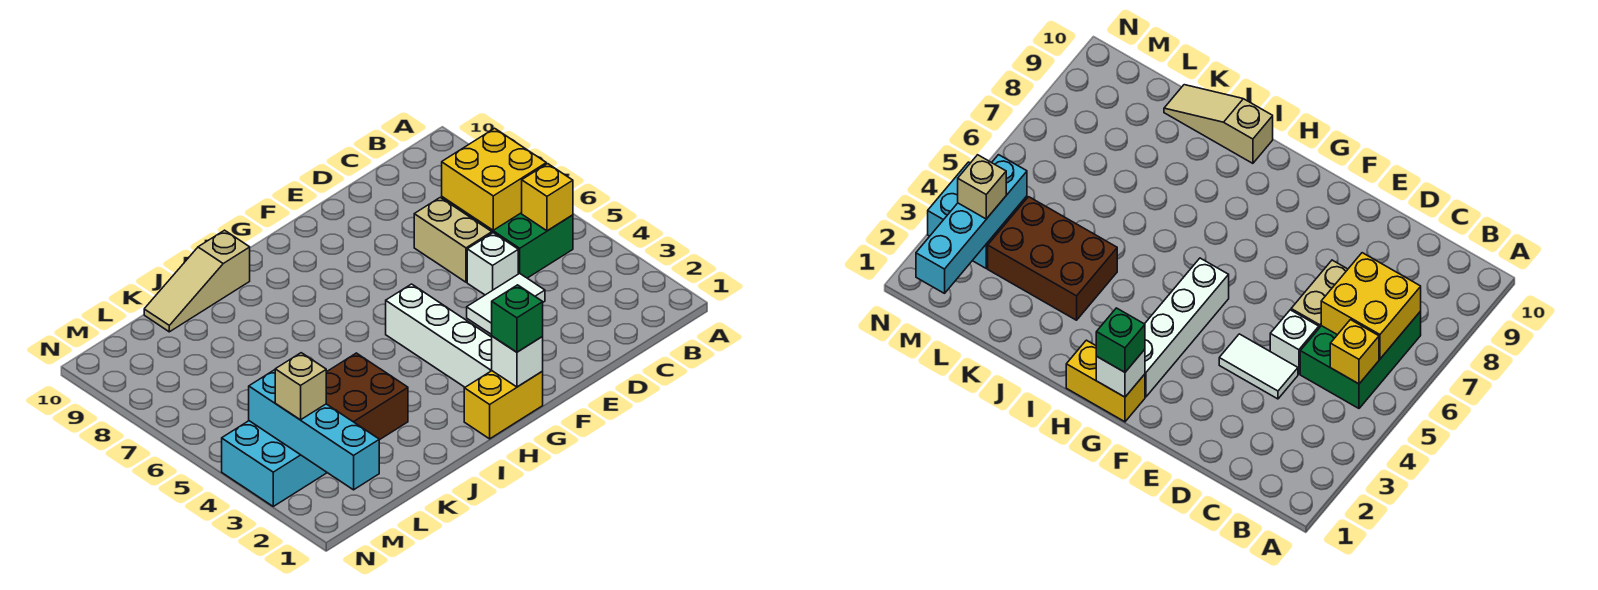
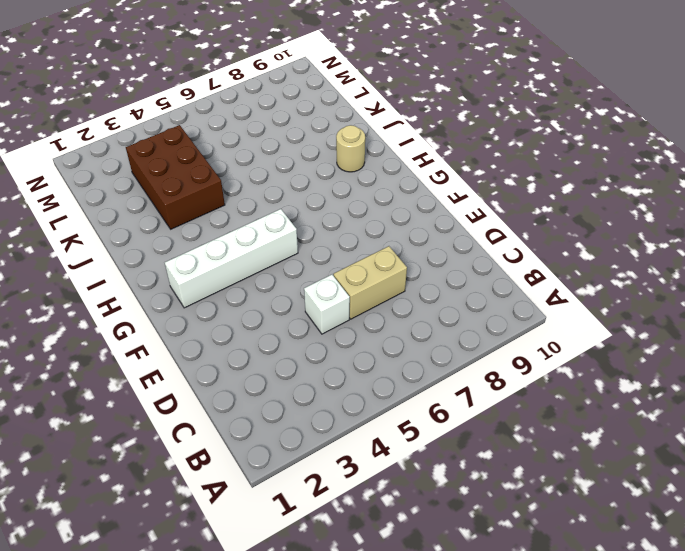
tan 1x1 round brick [336,125,365,172] -> none
none -> green 2x3 brick [442,197,573,278]
none -> white 1x2 tile [467,273,545,335]
none -> yellow 1x2 brick [464,371,543,439]

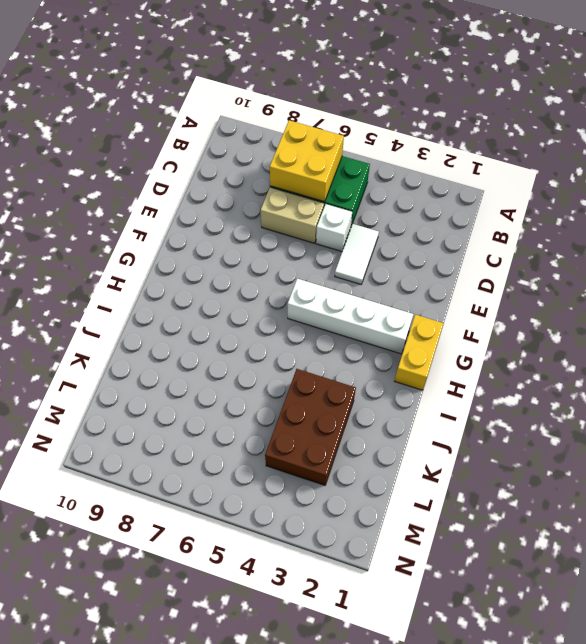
none -> tan 1x3 slope [144,230,250,332]
none -> cyan 2x2 brick [222,421,326,506]
none -> yellow 1x1 brick [522,164,573,231]

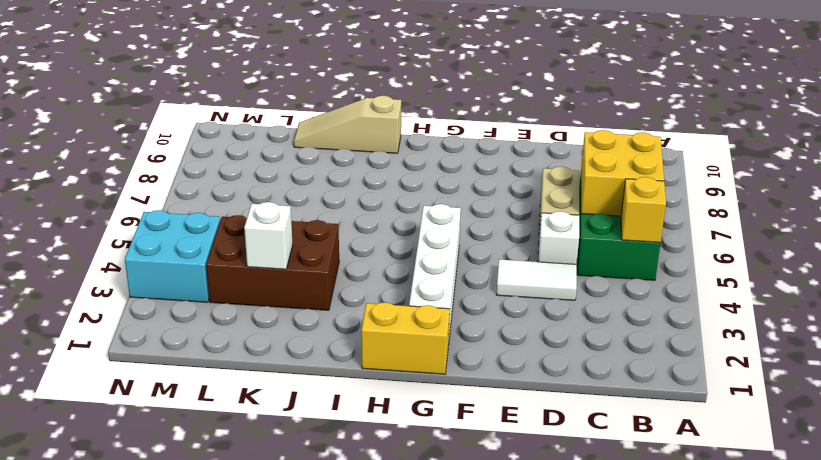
white 1x1 brick [244,202,293,269] -> white 1x1 brick moved to [492,336,543,387]
none -> cyan 1x4 brick [249,370,379,490]
none -> green 1x1 brick [492,285,543,352]
none -> tan 1x1 brick [275,353,326,420]

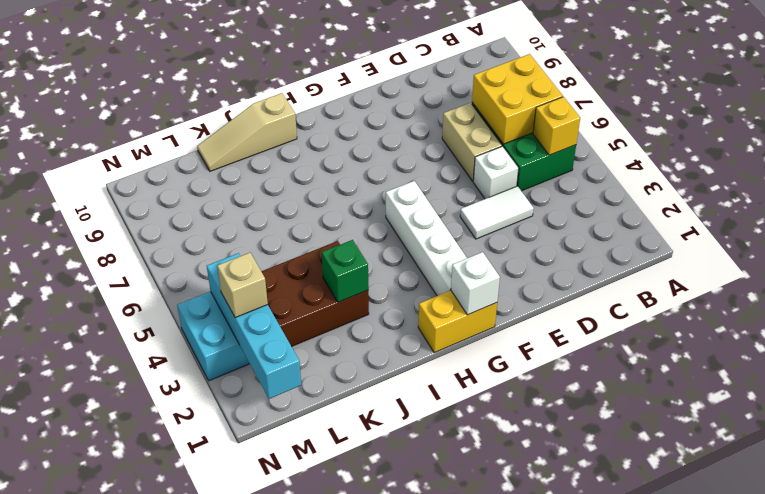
green 1x1 brick [322,240,368,302] -> green 1x1 brick moved to [492,285,543,352]

